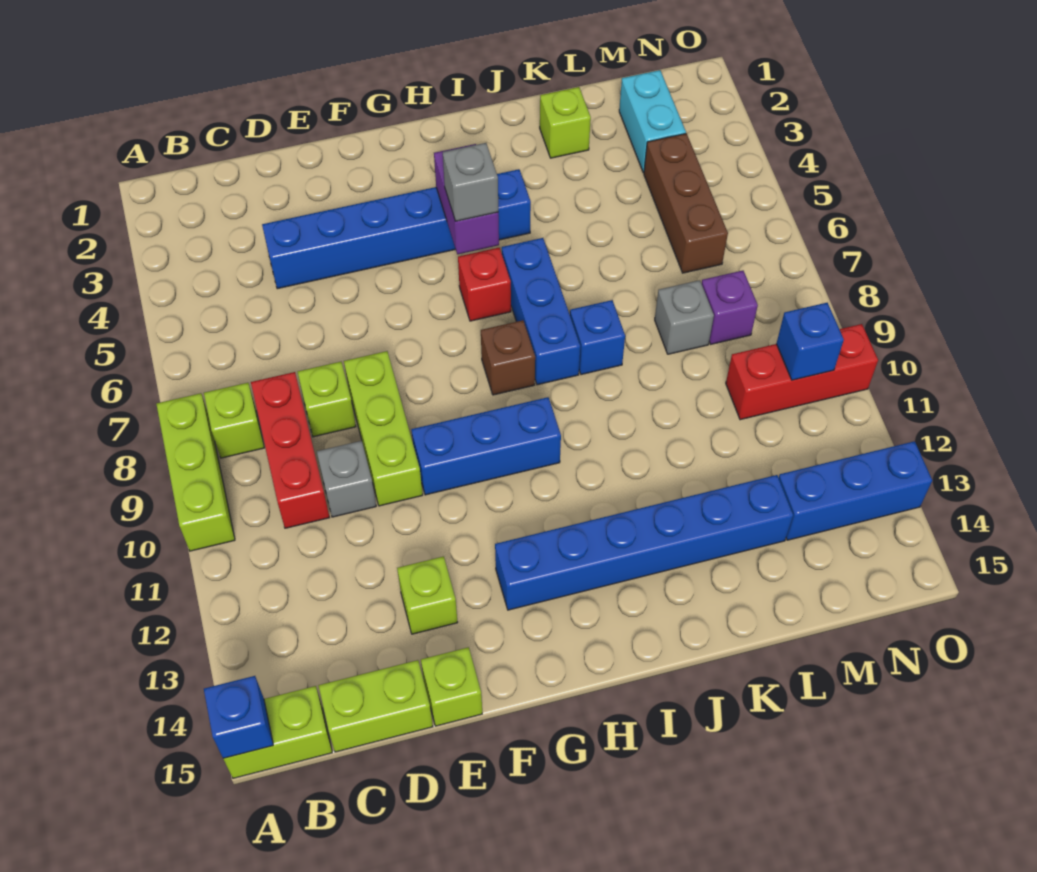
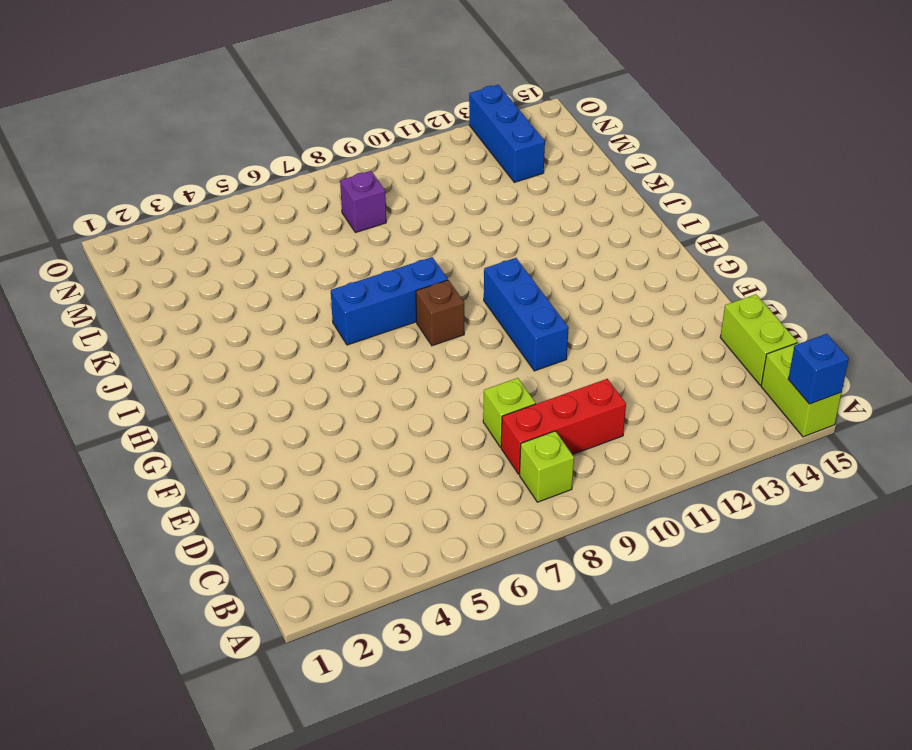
none -> lime 1x3 brick [156,393,235,551]
none -> blue 1x6 brick [262,169,531,289]
none -> grey 1x1 brick [317,441,376,517]

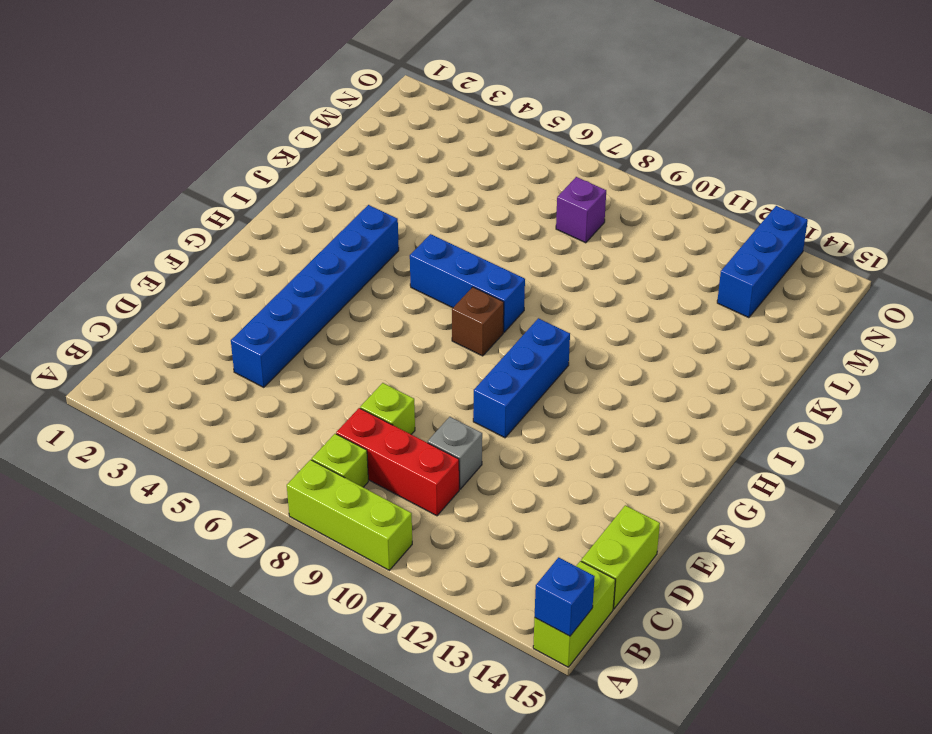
none -> lime 1x3 brick [344,351,423,506]
none -> lime 1x1 brick [397,556,458,634]
none -> lime 1x1 brick [421,647,482,726]

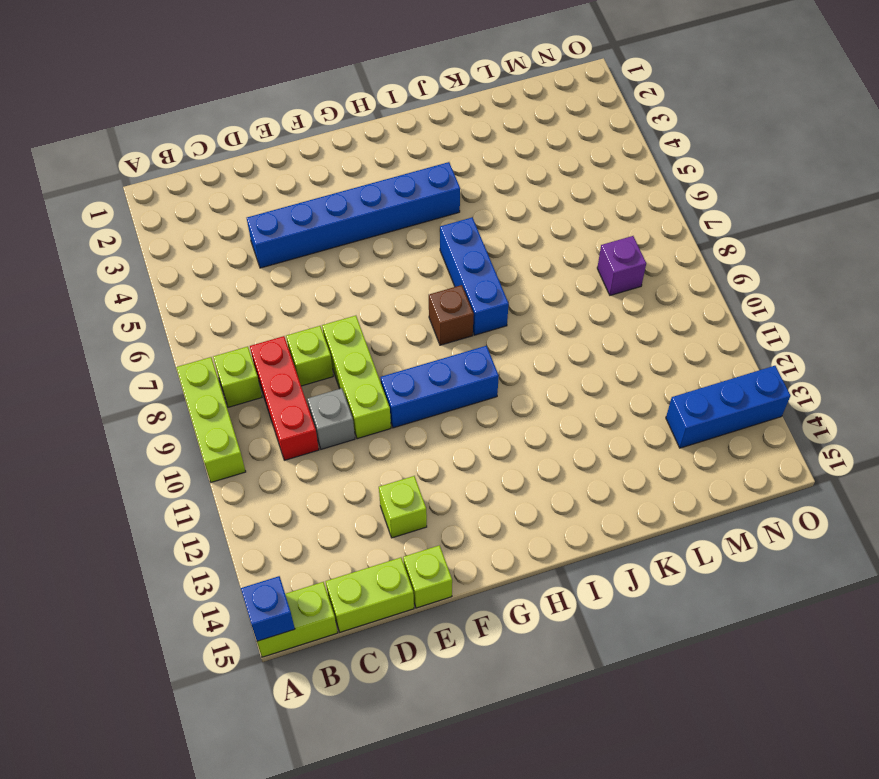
none -> blue 1x6 brick [495,475,793,610]
none -> red 1x1 brick [458,248,511,321]
none -> blue 1x1 brick [570,300,625,375]

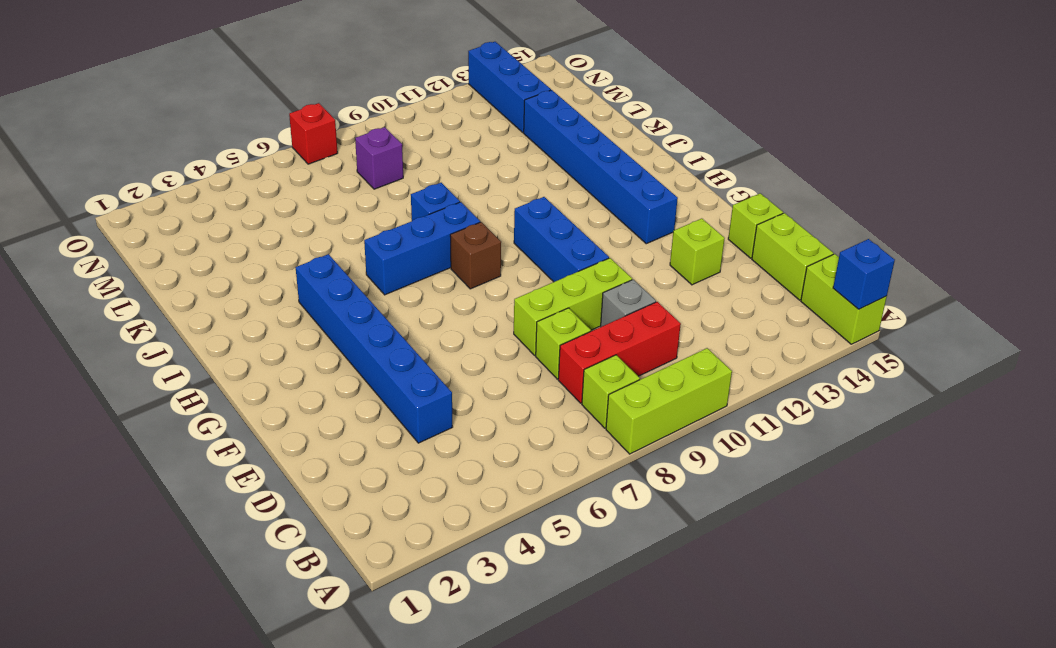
red 1x1 brick [289,103,338,164] -> red 1x1 brick moved to [458,248,511,321]
none -> lime 1x1 brick [540,87,591,158]
none -> grey 1x1 brick [655,280,714,354]
none -> cyan 1x2 brick [619,70,686,173]

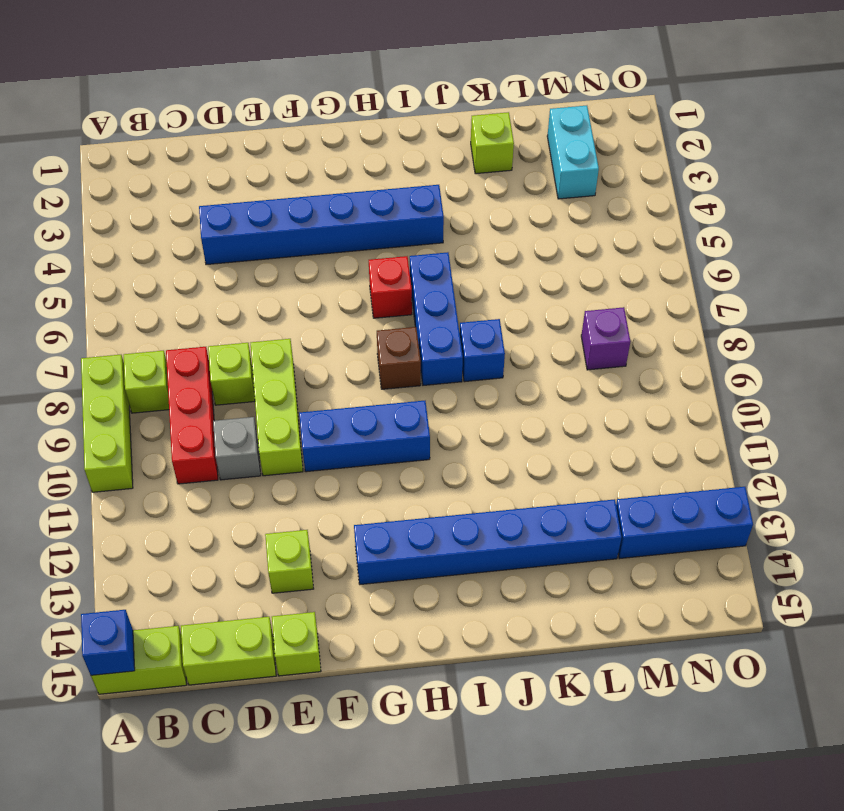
none -> grey 1x1 brick [655,280,714,354]
none -> brown 1x3 brick [644,133,728,273]
none -> red 1x3 brick [726,324,878,420]

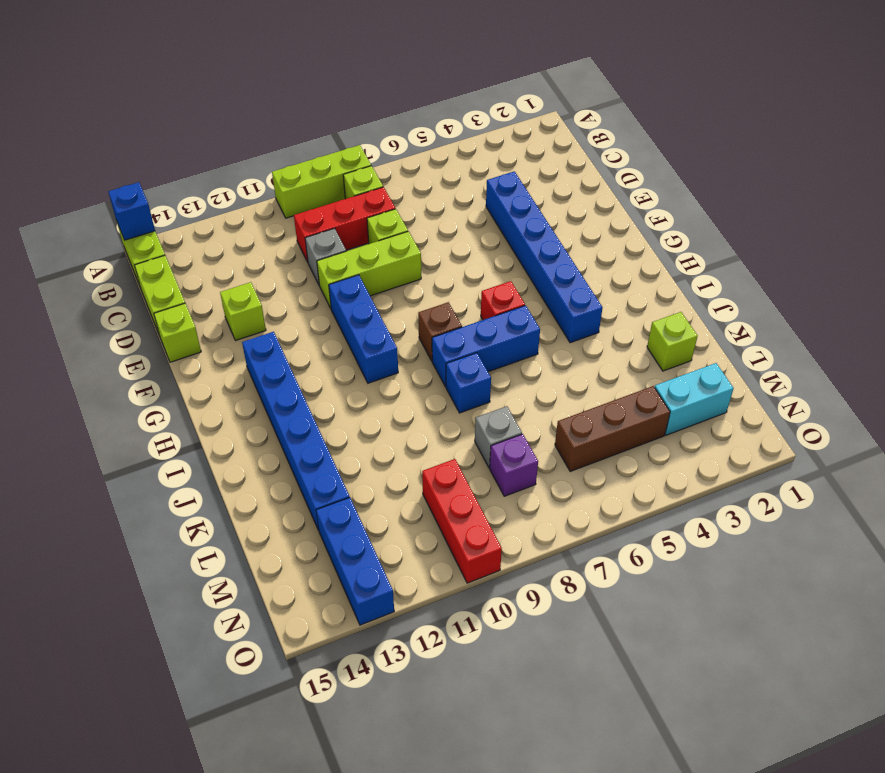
none -> purple 1x2 brick [434,144,499,254]
none -> blue 1x1 brick [776,303,844,380]
none -> grey 1x1 brick [443,143,498,221]

